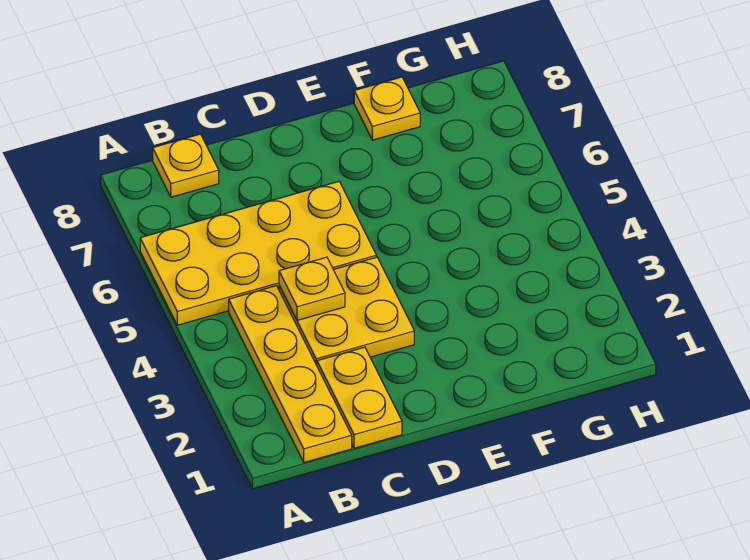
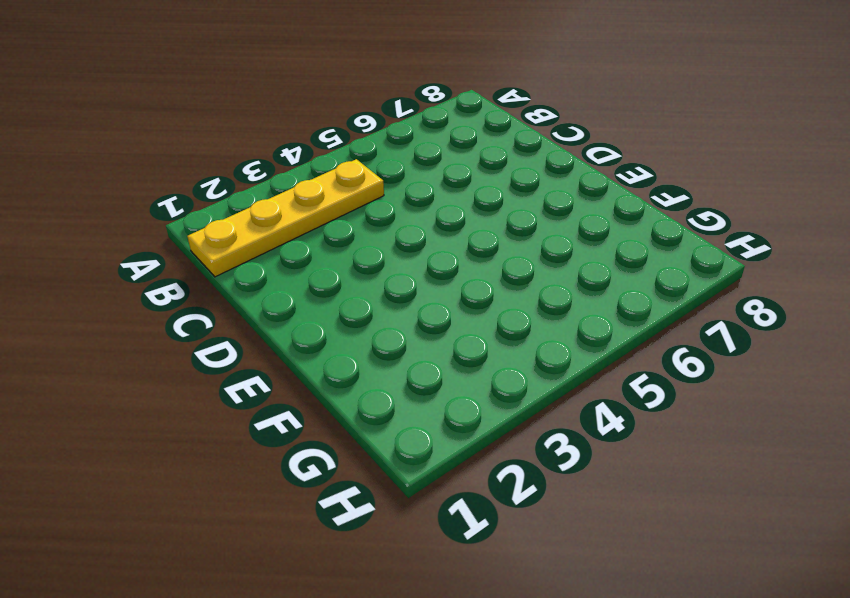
none -> yellow 2x4 plate [140,182,376,325]
none -> yellow 1x1 plate [153,134,219,197]

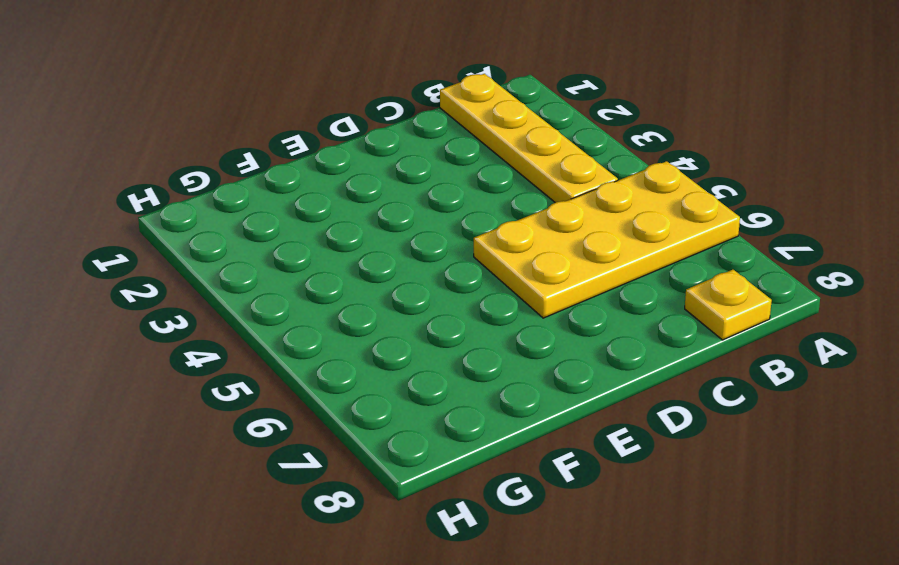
none -> yellow 1x2 plate [317,347,402,448]
none -> yellow 2x2 plate [279,257,414,365]

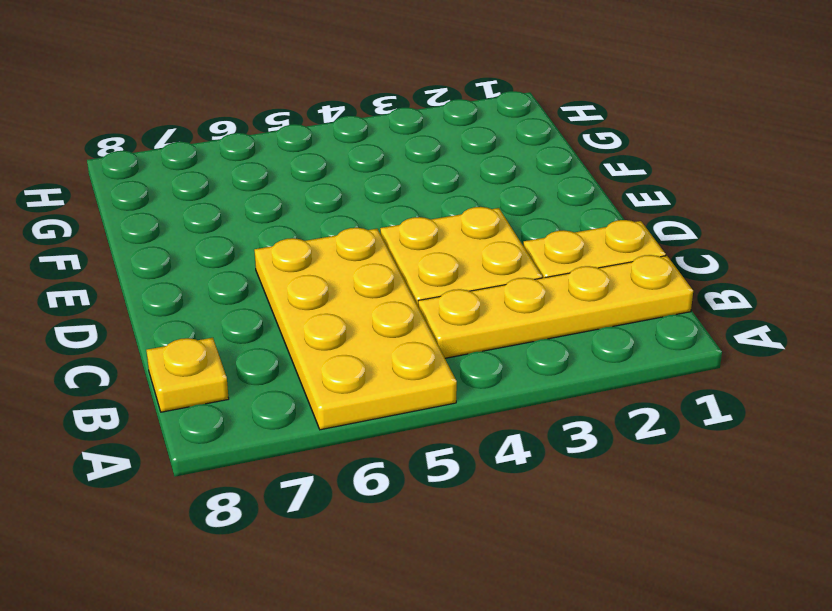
none -> yellow 1x1 plate [354,77,420,140]
none -> yellow 1x1 plate [279,257,345,320]

